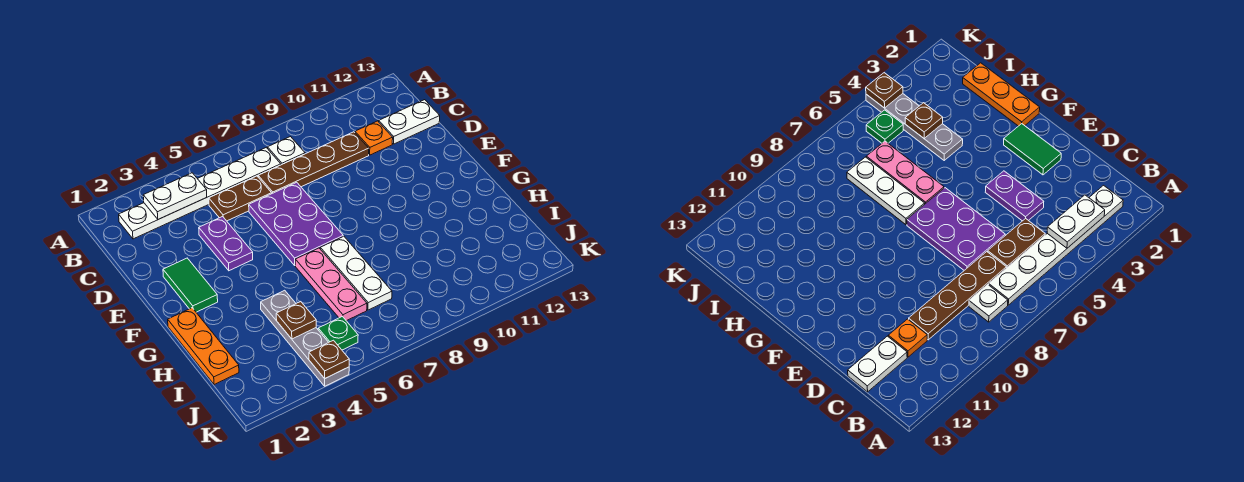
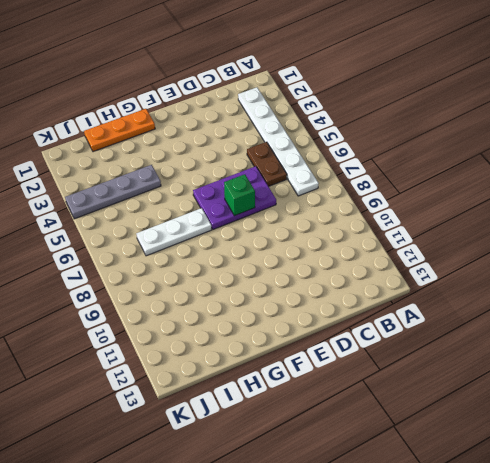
green 1x1 brick [224,174,255,216] -> none
none -> white 1x1 plate [268,137,305,165]
none -> brown 1x4 plate [258,132,369,193]
none -> orange 1x1 plate [355,121,393,155]

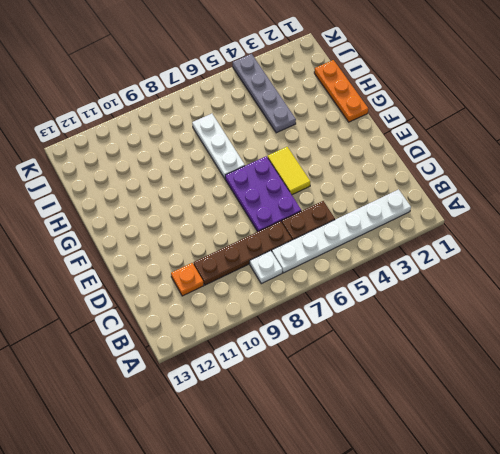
yellow 1x2 tile [268,147,310,195] -> none
none -> white 1x2 plate [379,100,440,144]
none -> purple 1x2 plate [199,217,253,271]
none -> green 1x2 tile [163,258,218,312]

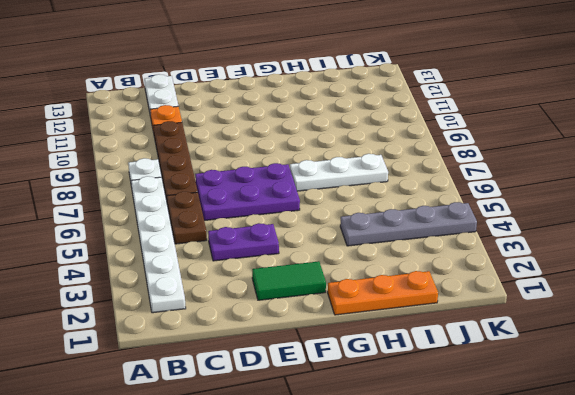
none -> pink 1x3 plate [295,248,367,321]
none -> green 1x1 plate [318,317,358,350]
none -> white 1x2 plate [143,173,207,219]

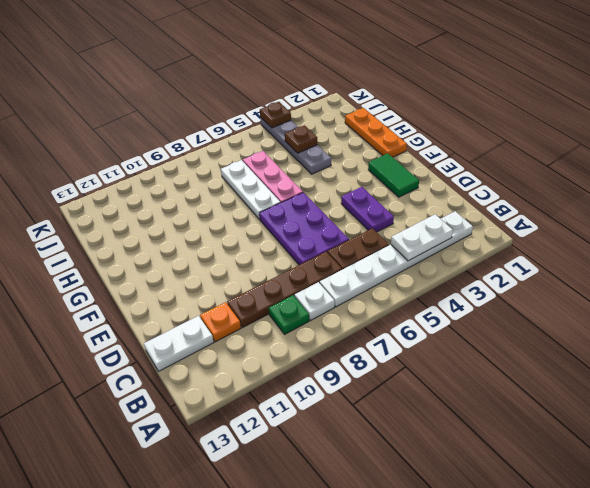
green 1x1 plate [269,295,309,334] -> green 1x1 plate moved to [318,317,358,350]

